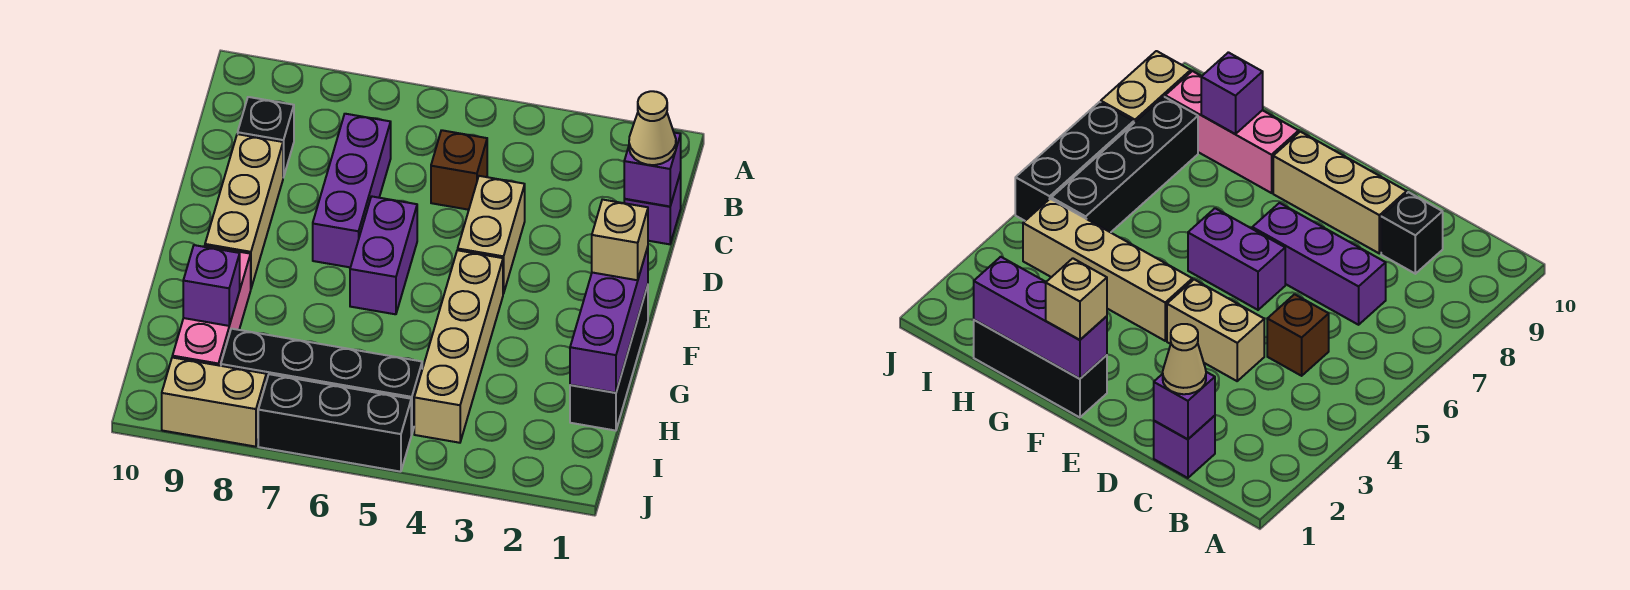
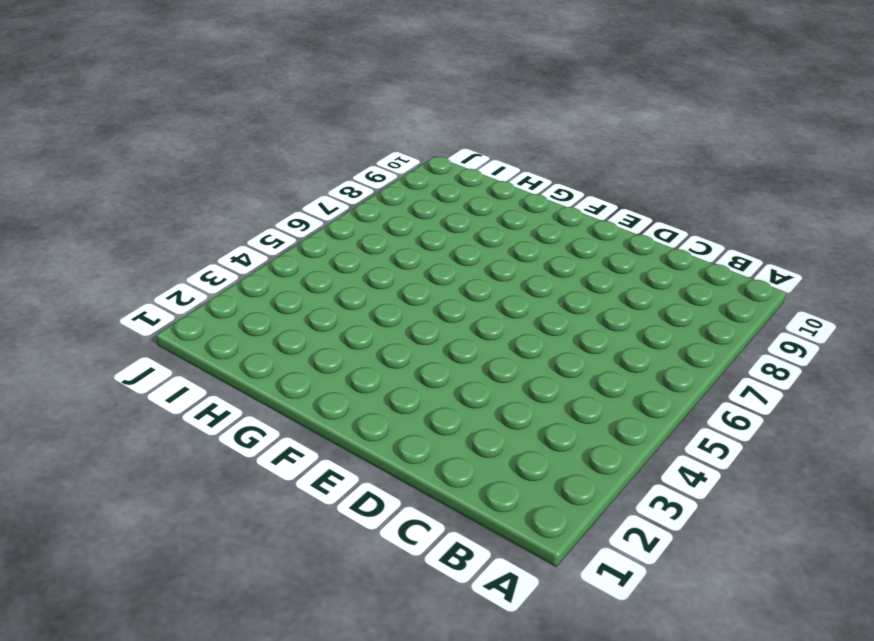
none -> purple 1x1 brick [624,172,681,244]
none -> brown 1x1 brick [431,130,487,210]
none -> purple 1x3 brick [313,114,391,267]

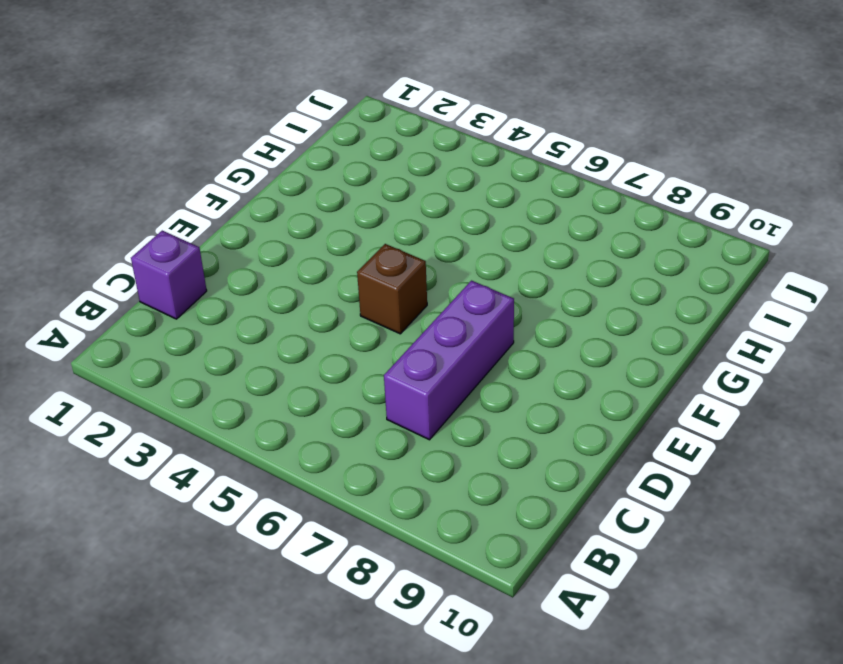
brown 1x1 brick [357,244,427,334] -> brown 1x1 brick moved to [431,130,487,210]
none -> black 1x1 brick [238,97,294,177]
none -> tan 1x2 brick [458,176,525,294]
none -> tan 1x3 brick [205,134,283,288]

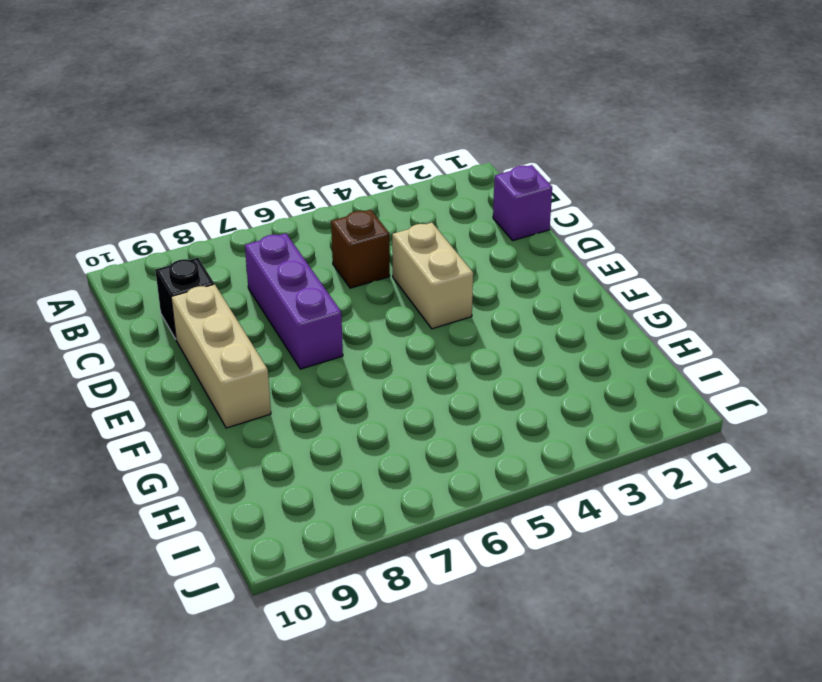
none -> purple 1x2 brick [350,196,417,314]
none -> black 1x3 brick [570,285,648,431]
none -> tan 1x4 brick [414,250,503,443]

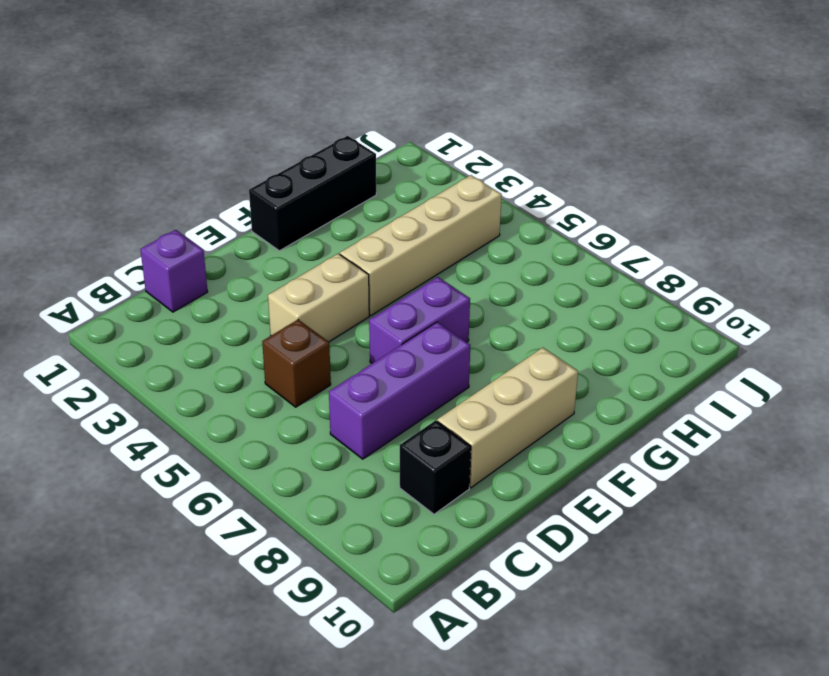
none -> pink 1x3 brick [172,246,251,366]
none -> black 1x4 brick [221,329,422,434]
none -> black 1x3 brick [258,374,411,472]

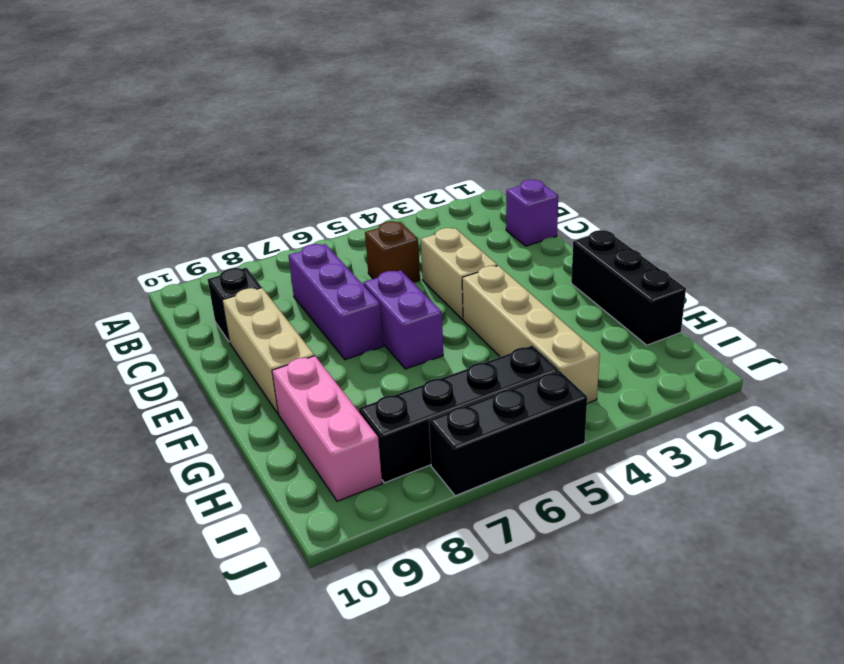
none -> tan 1x2 brick [162,358,266,447]
none -> purple 1x1 brick [624,133,681,206]
none -> purple 1x3 brick [570,247,648,393]

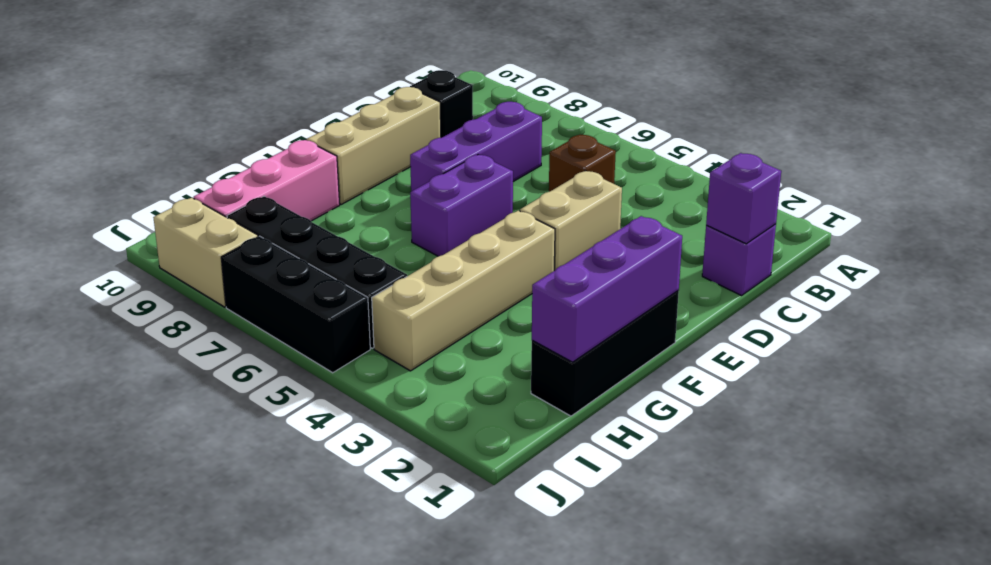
none -> purple 1x1 brick [183,245,240,326]
none -> tan 1x1 cone [629,91,676,165]
none -> tan 1x1 brick [592,199,648,280]

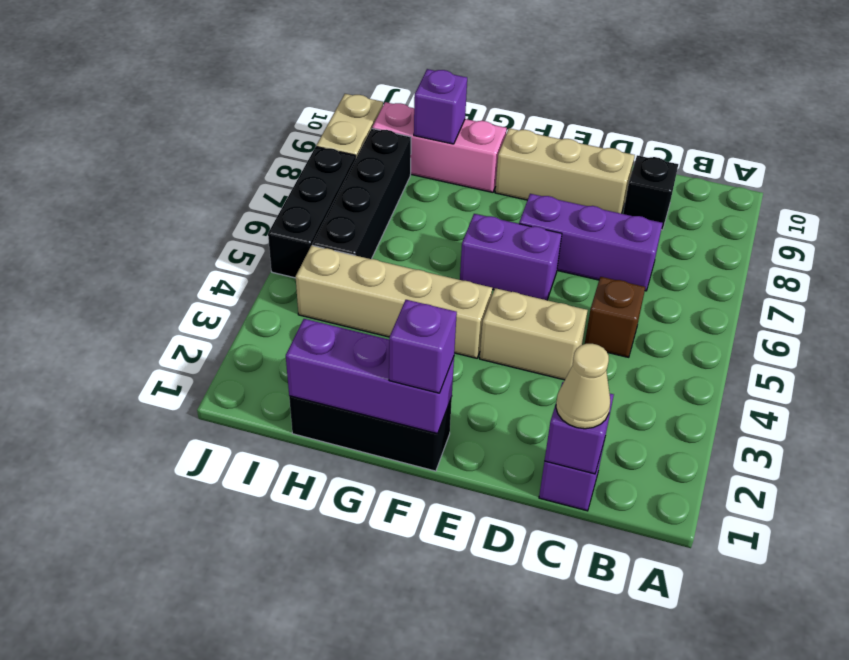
purple 1x1 brick [389,300,457,393] -> tan 1x1 brick [592,199,648,280]

